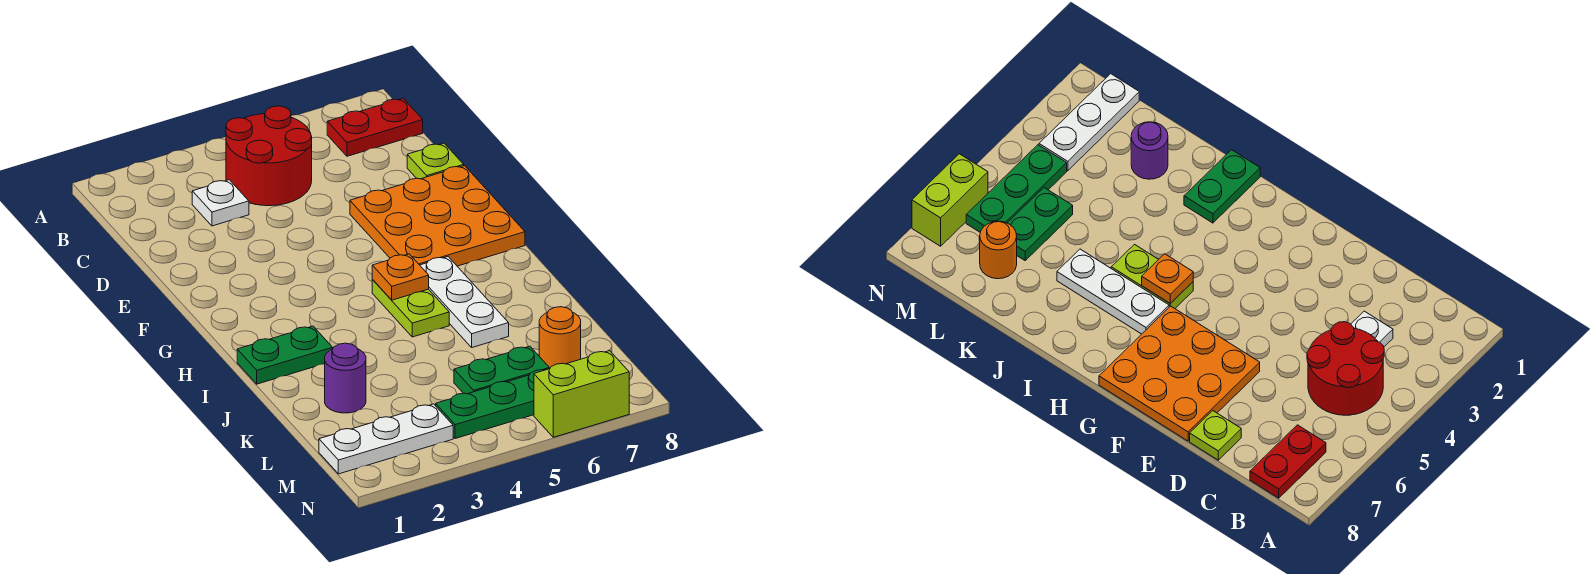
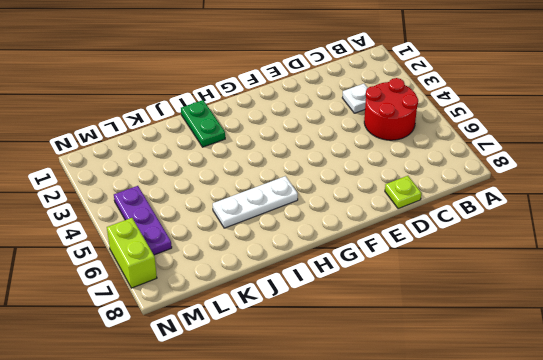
purple 1x3 plate [114,186,172,255] -> green 1x3 plate [436,370,544,439]
none -> red 1x2 plate [327,98,423,156]
none -> orange 3x3 plate [350,166,525,266]
none -> lime 1x2 plate [372,280,449,337]

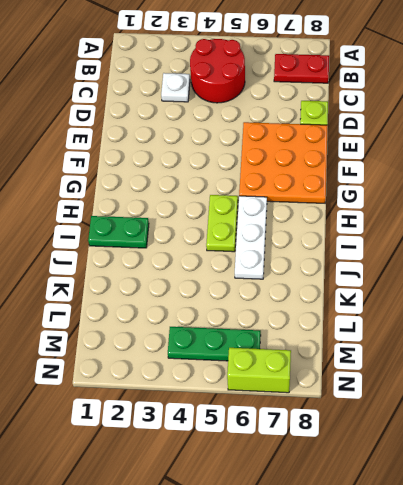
none -> purple 1x1 round brick [325,343,366,413]
none -> green 1x2 plate [454,346,549,394]
none -> orange 1x1 round brick [539,307,581,369]

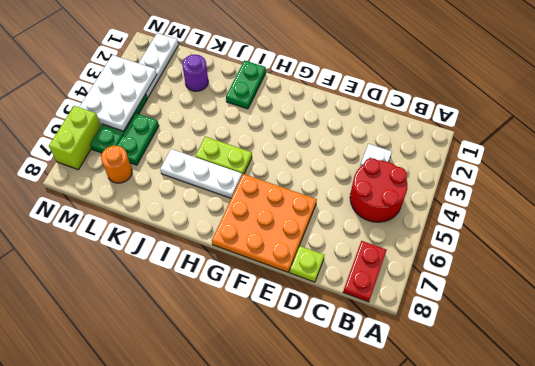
white 2x3 plate [80,55,157,131] -> none
none -> orange 1x1 plate [372,254,429,300]

